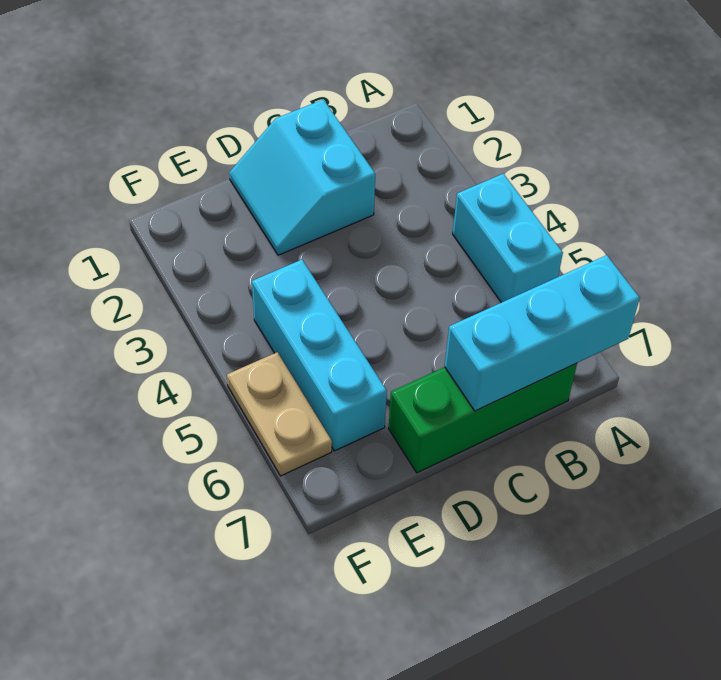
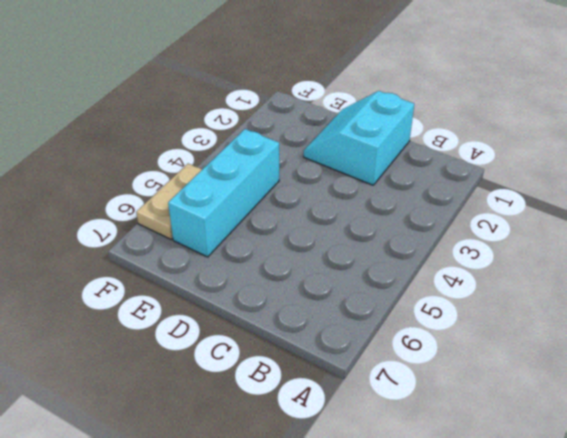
none -> cyan 1x2 brick [453,174,563,303]
none -> green 1x3 brick [388,363,577,473]

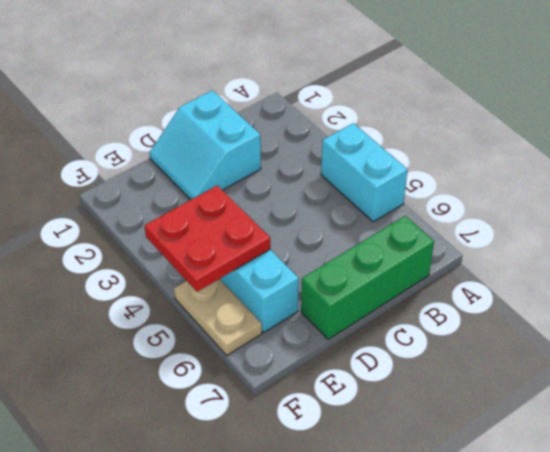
red 2x2 plate [145,186,270,292] -> none
none -> cyan 1x3 brick [445,255,640,411]

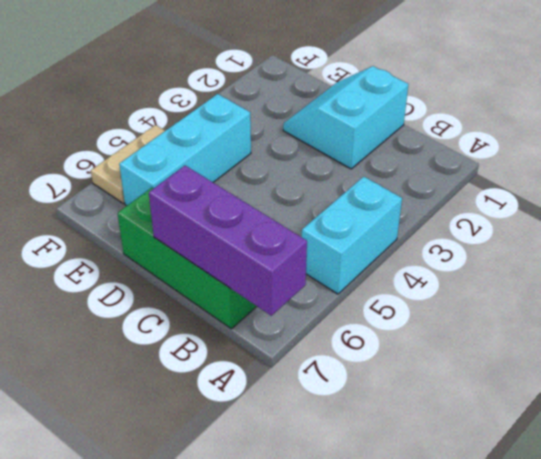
purple 1x3 brick [149,166,307,316] -> cyan 1x3 brick [445,255,640,411]

